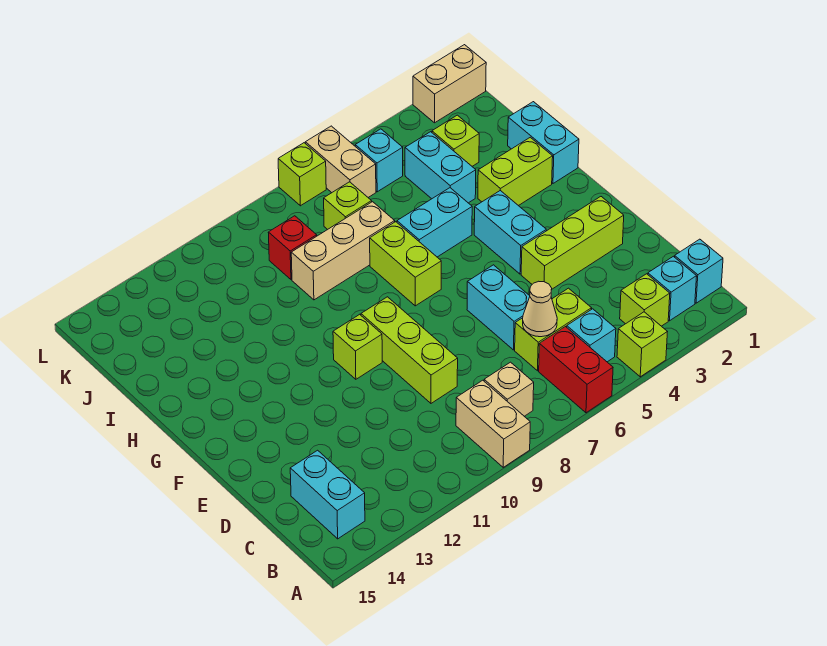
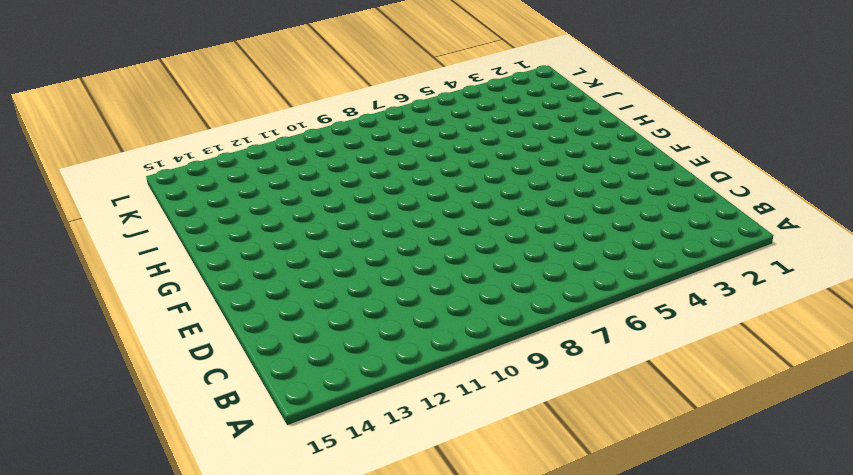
none -> lime 1x1 brick [617,312,667,377]
none -> red 1x2 brick [539,327,613,413]
none -> tan 1x2 brick [456,380,530,467]

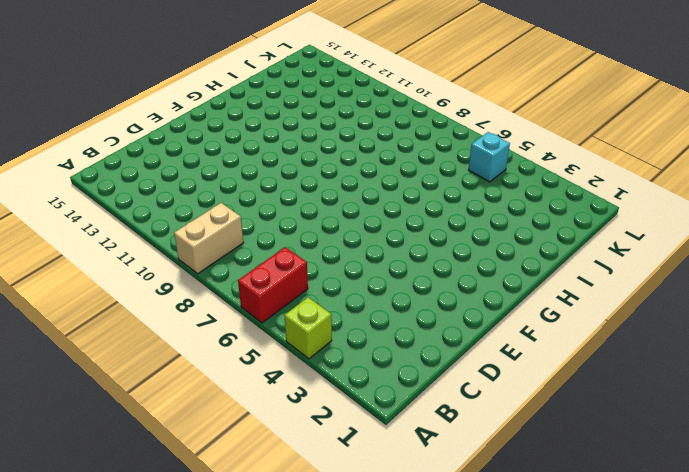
none -> cyan 1x1 brick [675,239,723,303]
none -> cyan 1x1 brick [648,256,697,321]
none -> lime 1x1 brick [620,274,670,326]

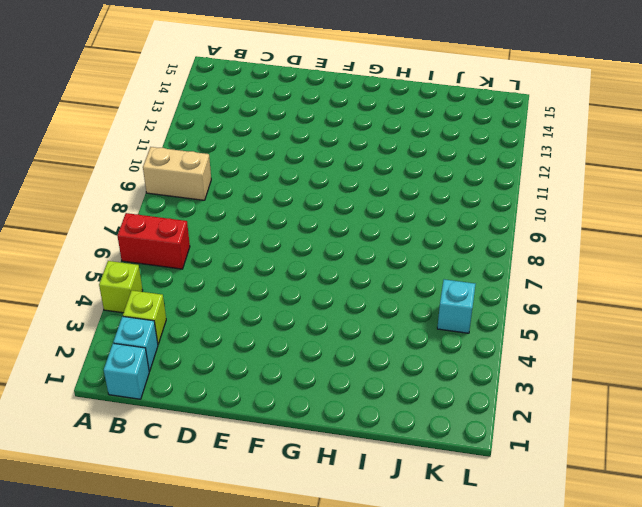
none -> cyan 1x1 brick [567,309,616,362]
none -> tan 1x1 brick [484,362,534,416]
none -> cyan 1x2 brick [290,450,365,539]

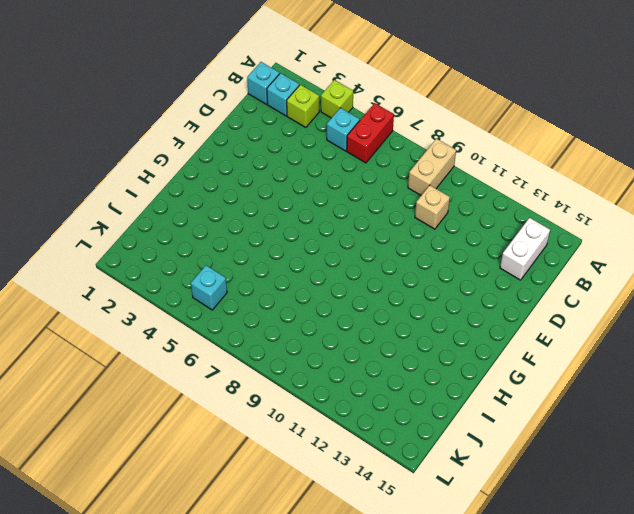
white 1x2 brick [500,218,550,280] -> cyan 1x2 brick [290,450,365,539]
tan 1x1 brick [415,185,450,229] -> tan 1x1 brick moved to [484,362,534,416]
none -> lime 1x2 brick [515,288,592,371]
none -> cyan 1x2 brick [467,265,530,350]
none -> lime 1x3 brick [361,297,458,403]

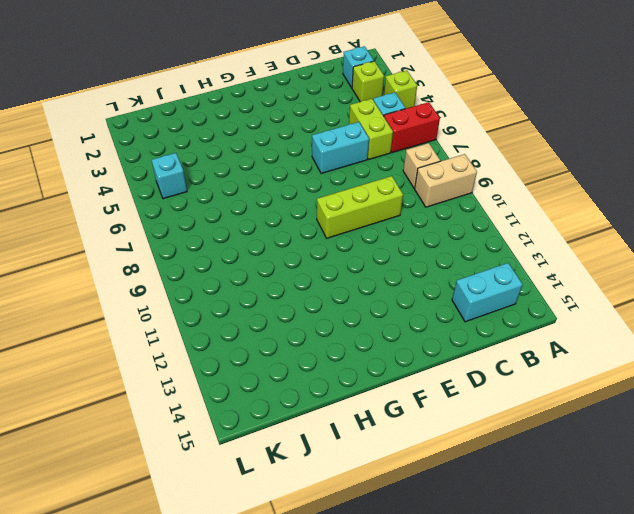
none -> cyan 1x1 brick [675,239,723,303]
none -> lime 1x3 brick [521,197,624,289]
none -> cyan 1x2 brick [474,191,546,274]

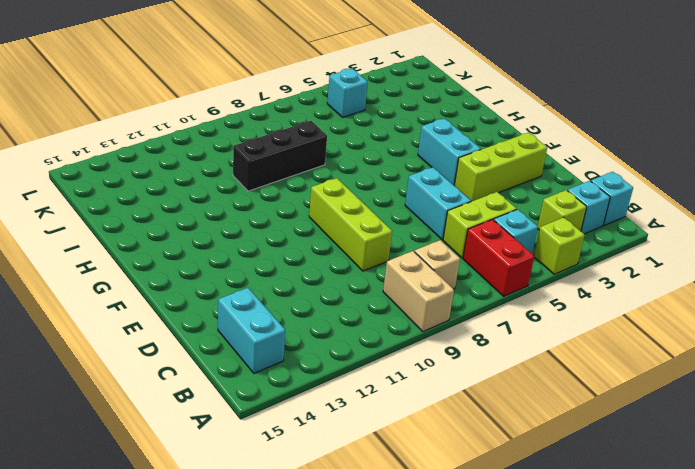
black 1x3 brick [233,121,327,191] -> tan 1x3 brick [291,202,395,300]
none -> lime 1x1 brick [333,314,382,379]
none -> lime 1x2 brick [370,222,441,306]
none -> cyan 1x2 brick [508,102,579,183]

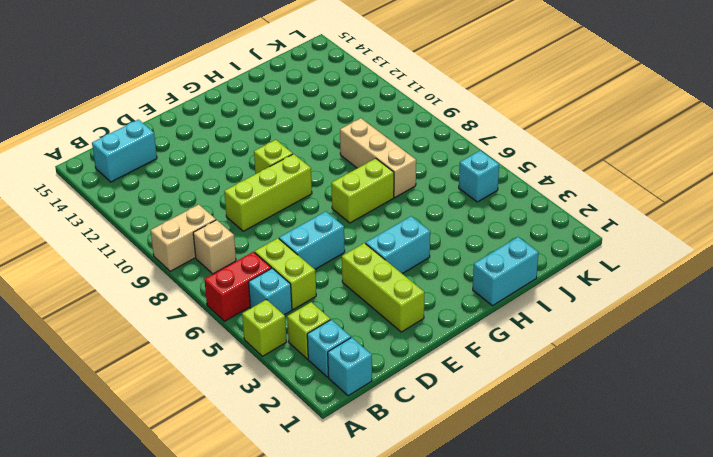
none -> lime 1x2 brick [478,137,553,206]
none -> cyan 1x2 brick [397,188,472,257]
none -> cyan 1x2 brick [405,132,476,203]

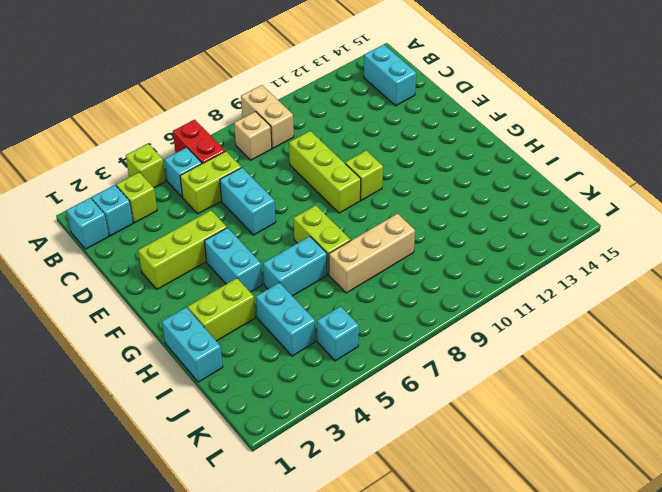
none -> lime 1x1 brick [432,115,479,166]
none -> lime 1x1 brick [324,182,372,230]
none -> red 1x1 brick [268,216,317,280]

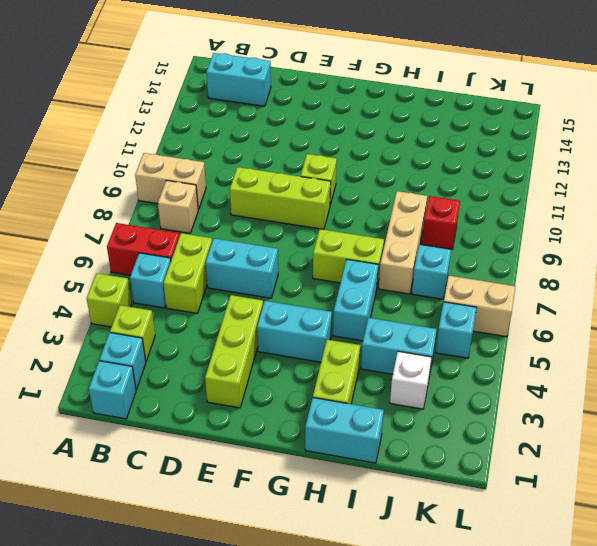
white 1x1 brick [390,351,432,409] -> lime 1x1 brick [432,115,479,166]
cyan 1x1 brick [412,245,451,299] -> lime 1x1 brick [324,182,372,230]
none -> tan 1x2 brick [413,45,486,123]
none -> lime 1x1 brick [278,143,326,206]
none -> tan 1x1 cone [523,281,557,337]

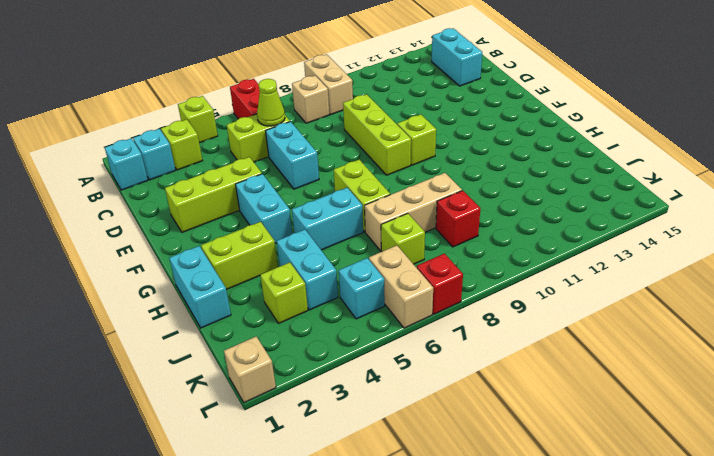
lime 1x1 cone [257,79,285,126] -> tan 1x1 cone [523,281,557,337]
tan 1x1 brick [224,336,276,403] -> tan 1x2 brick [413,45,486,123]
red 1x1 brick [417,254,463,314] -> lime 1x1 brick [278,143,326,206]
none -> cyan 1x1 brick [567,309,616,362]

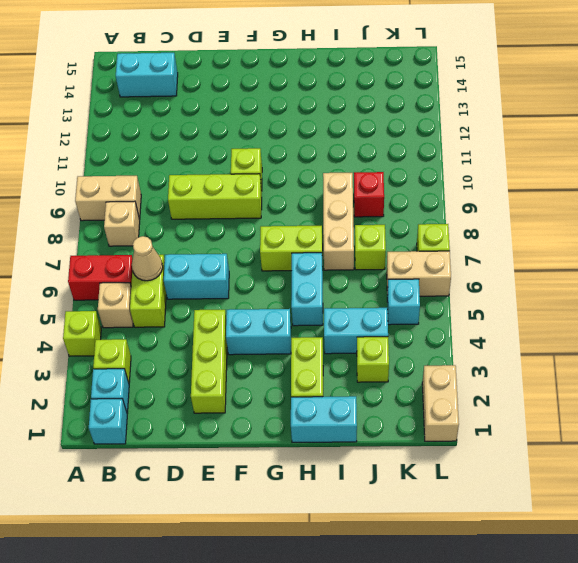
tan 1x1 brick [98,283,133,328] -> cyan 1x1 brick [567,309,616,362]

